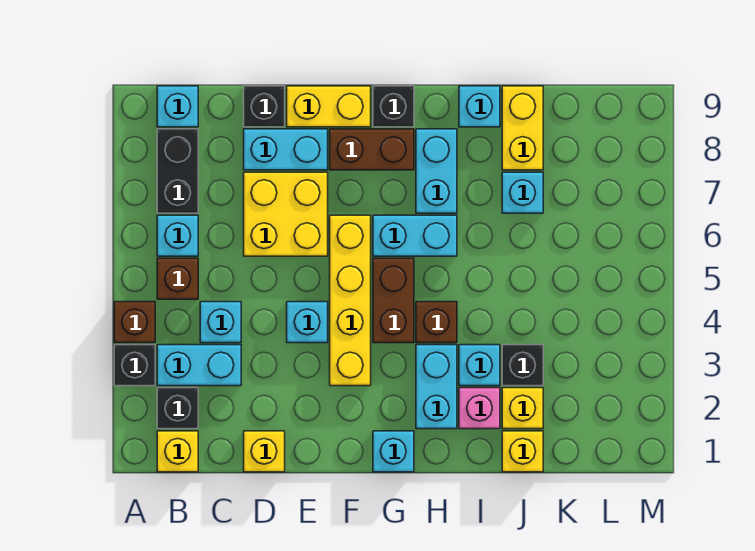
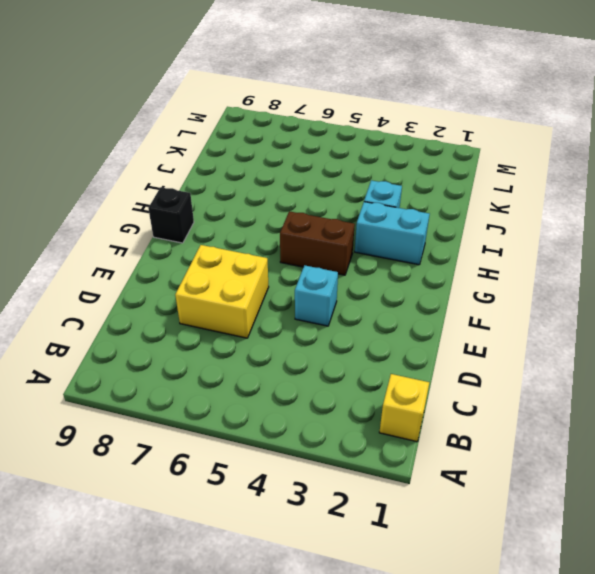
none -> black 1x1 brick [114,345,155,386]
none -> brown 1x1 brick [114,302,155,343]
none -> black 1x1 brick [157,388,198,429]
none -> cyan 1x2 brick [157,345,241,386]

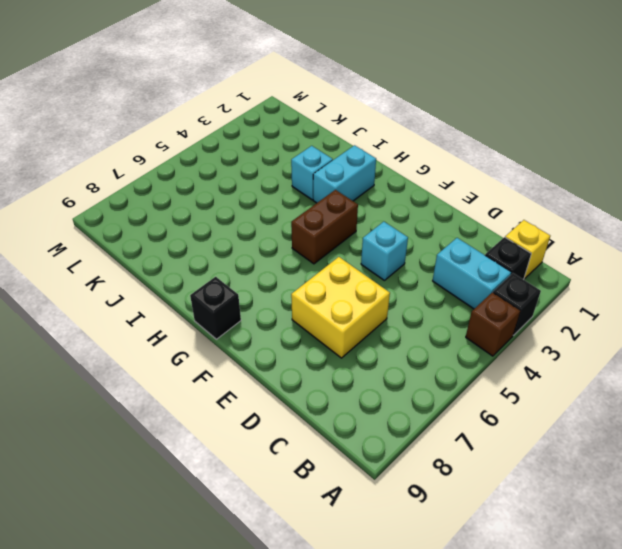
none -> brown 1x1 brick [157,258,198,299]
none -> cyan 1x1 brick [157,215,198,256]
none -> black 1x2 brick [157,129,198,213]
none -> cyan 1x1 brick [157,86,198,127]

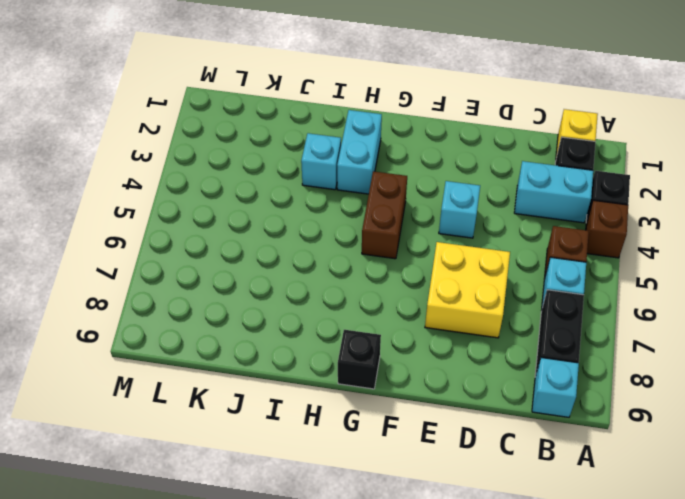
none -> cyan 1x1 brick [200,302,241,343]
none -> yellow 1x1 brick [244,431,285,472]
none -> cyan 1x2 brick [244,129,328,170]
none -> black 1x1 brick [244,86,285,127]

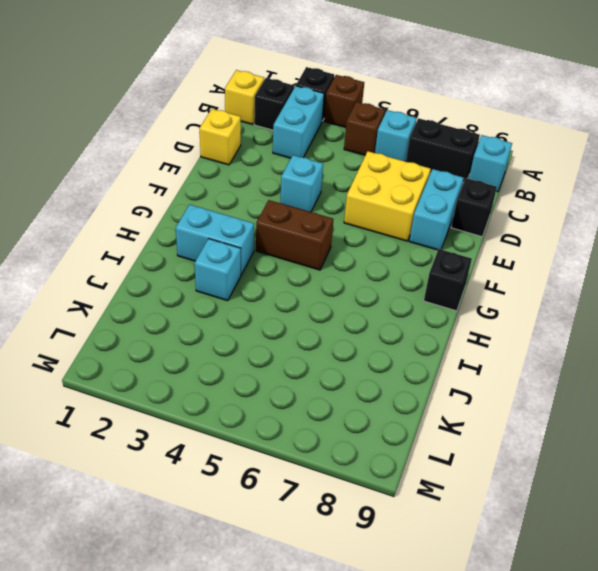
none -> cyan 1x1 brick [200,302,241,343]
none -> yellow 1x2 brick [287,86,371,127]
none -> yellow 1x4 brick [330,215,371,386]
none -> brown 1x2 brick [330,129,414,170]

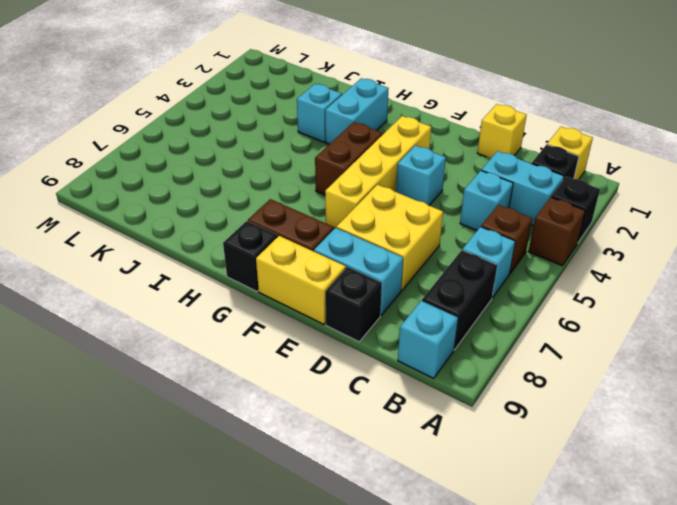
none -> cyan 1x1 brick [373,431,414,472]
none -> cyan 1x2 brick [373,215,457,256]
none -> brown 1x1 brick [416,302,457,343]
none -> cyan 1x2 brick [416,129,457,213]

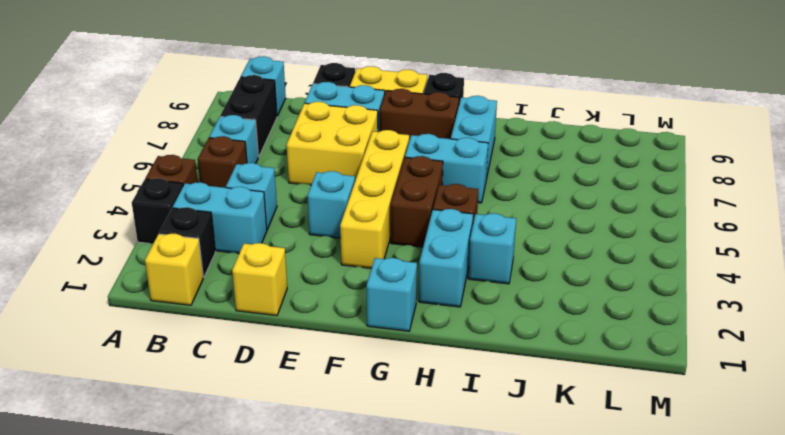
none -> pink 1x1 brick [459,388,500,429]
none -> cyan 1x1 brick [459,86,500,127]
none -> yellow 1x1 brick [502,431,543,472]
none -> yellow 1x1 brick [502,388,543,429]

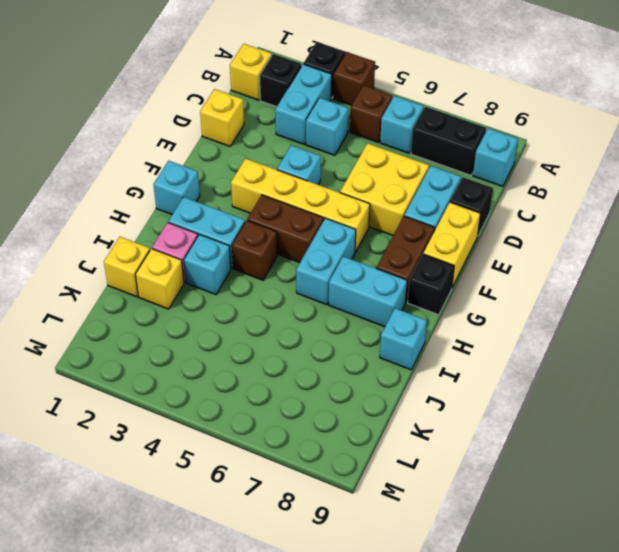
none -> black 1x1 brick [502,345,543,386]
none -> cyan 1x1 brick [502,172,543,213]
none -> yellow 1x2 brick [502,86,543,170]

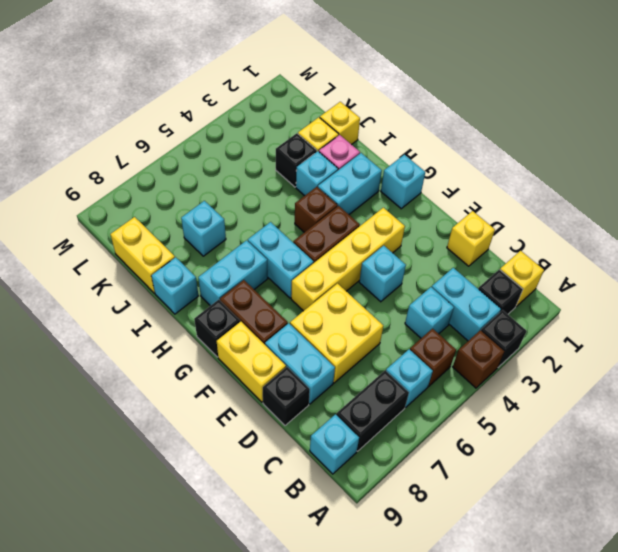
yellow 1x2 brick [111,217,175,293] -> yellow 1x2 brick turned to [502,86,543,170]

